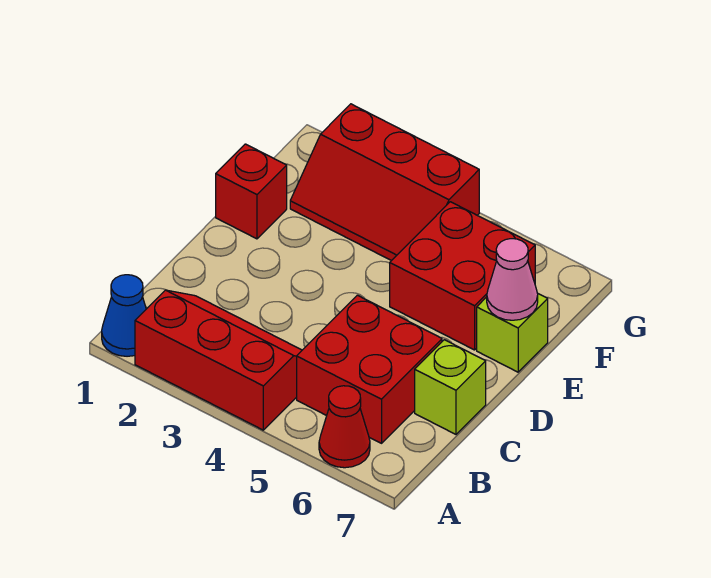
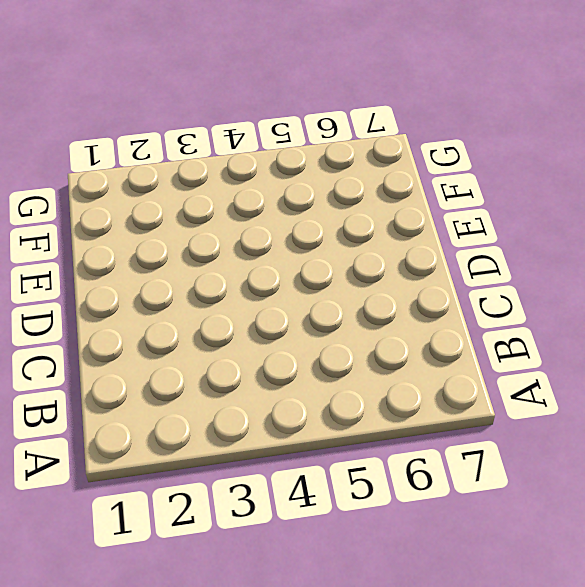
none -> blue 1x1 cone [102,275,146,356]
none -> red 2x3 slope [135,290,302,430]

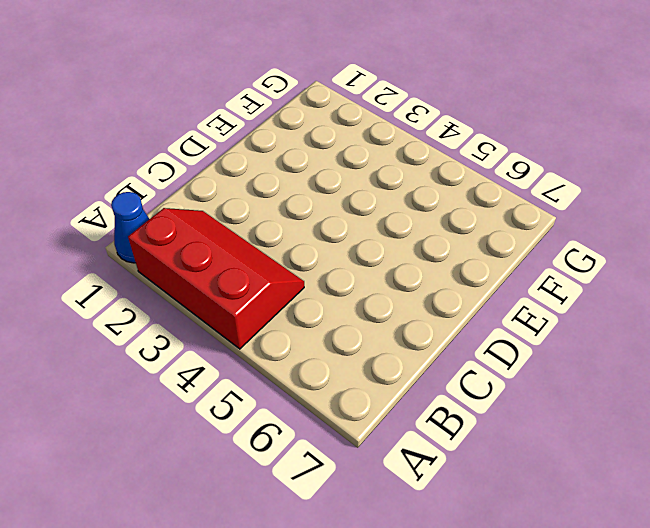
none -> red 1x1 cone [319,386,370,468]
none -> red 2x2 brick [297,295,442,443]

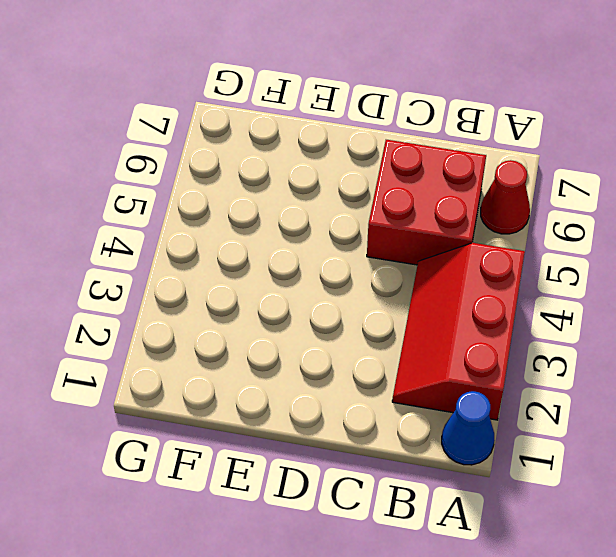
none -> lime 1x1 brick [415,340,486,434]
none -> red 1x1 brick [216,144,287,239]

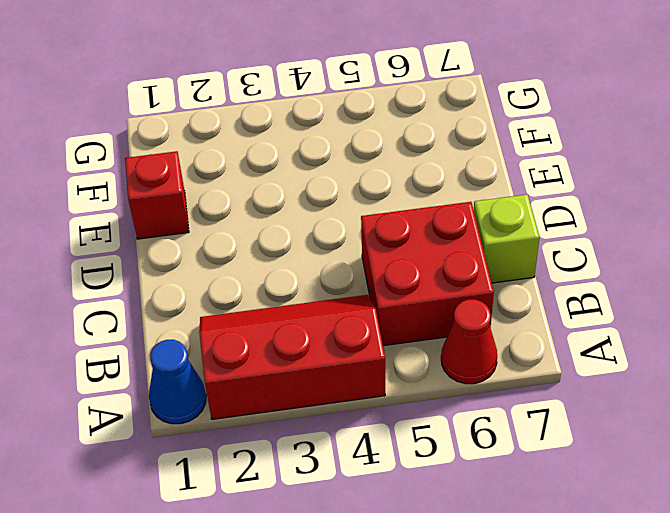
none -> red 2x2 brick [390,202,535,350]
none -> lime 1x1 brick [477,294,548,372]

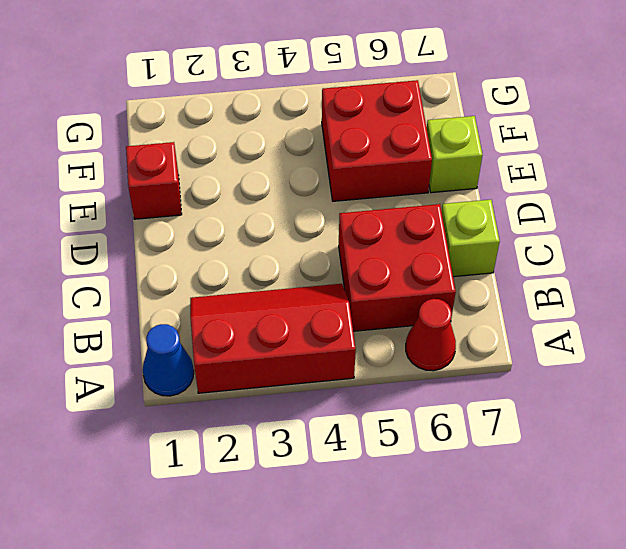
none -> red 2x3 slope [290,104,479,261]
none -> pink 1x1 cone [487,239,538,320]

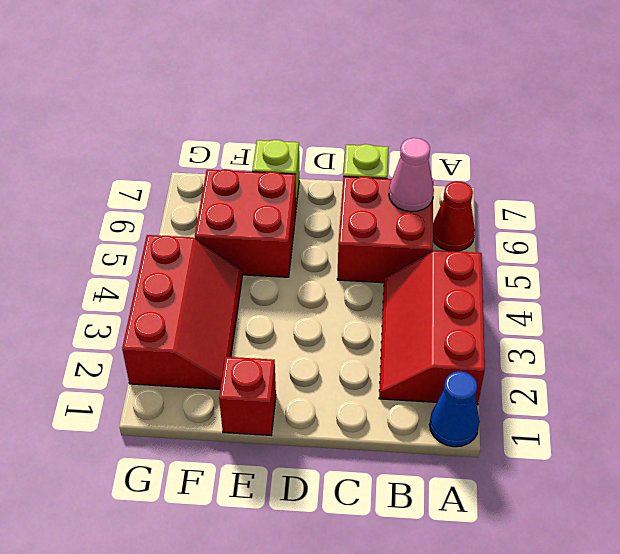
pink 1x1 cone [389,138,434,212] -> pink 1x1 cone moved to [487,239,538,320]

